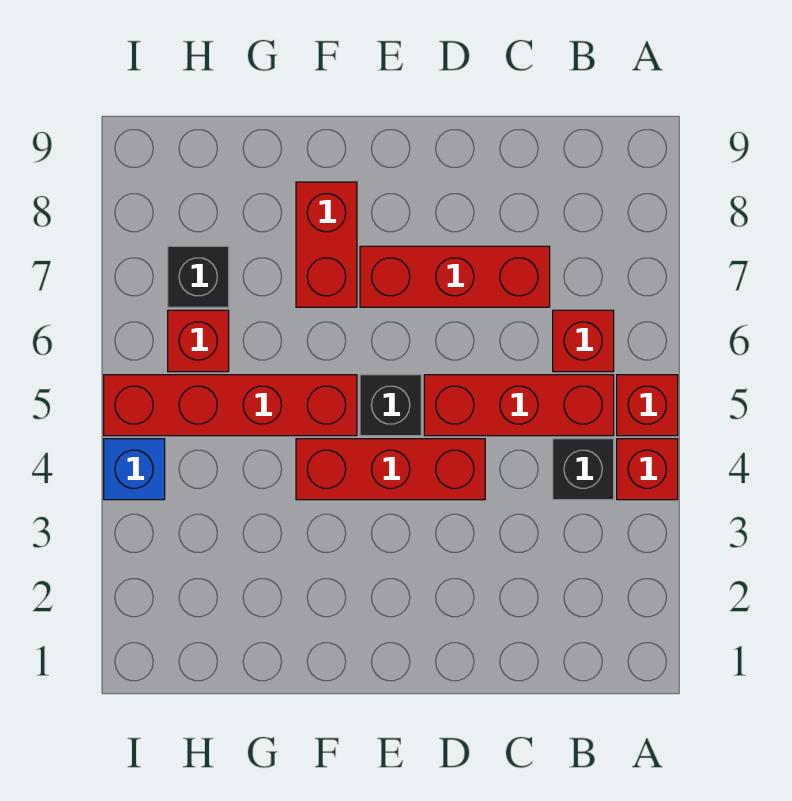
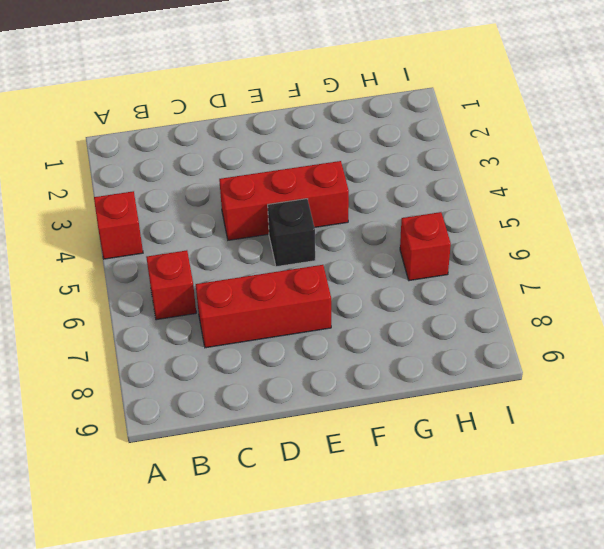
none -> red 1x1 brick [617,375,678,436]
none -> black 1x1 brick [553,439,614,500]
none -> red 1x3 brick [424,375,614,436]

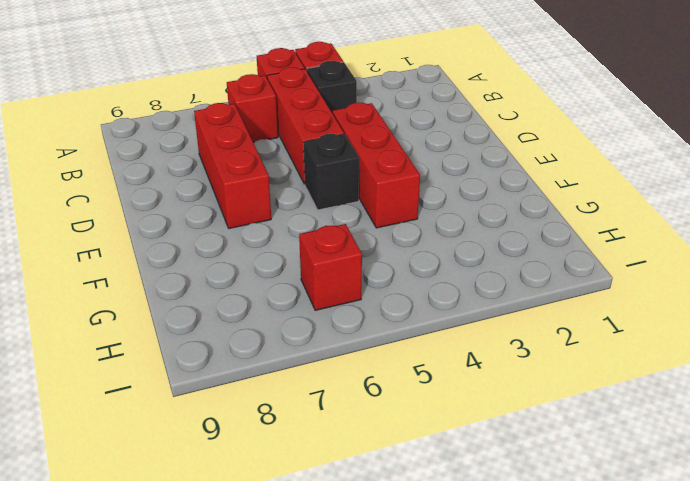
none -> red 1x4 brick [104,375,357,436]
none -> red 1x2 brick [296,182,357,307]
none -> black 1x1 brick [168,246,229,307]

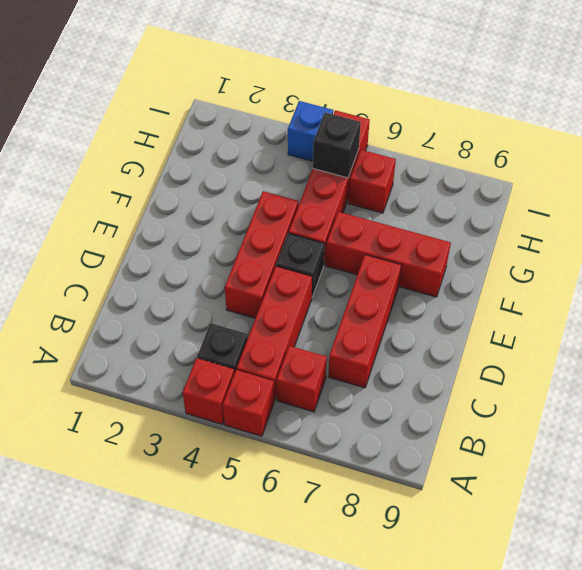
red 1x3 brick [326,212,451,297] -> red 1x2 brick [296,182,357,307]
black 1x1 brick [313,113,361,178] -> black 1x1 brick moved to [168,246,229,307]

